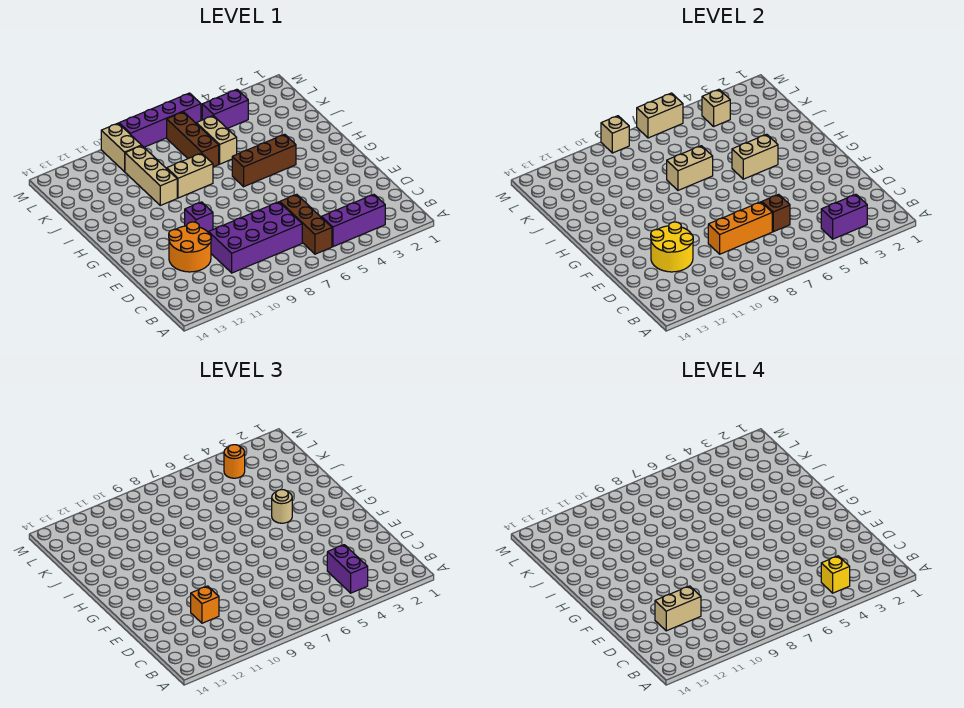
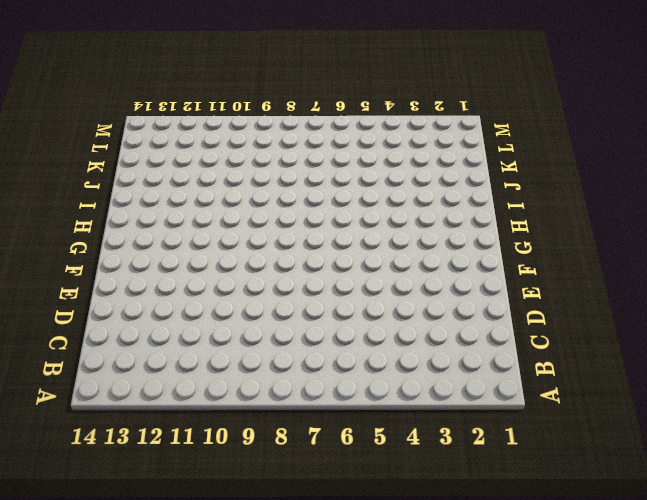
none -> purple 1x3 brick [321,194,385,247]
none -> brown 1x3 brick [280,194,332,254]
none -> purple 2x4 brick [209,202,302,273]

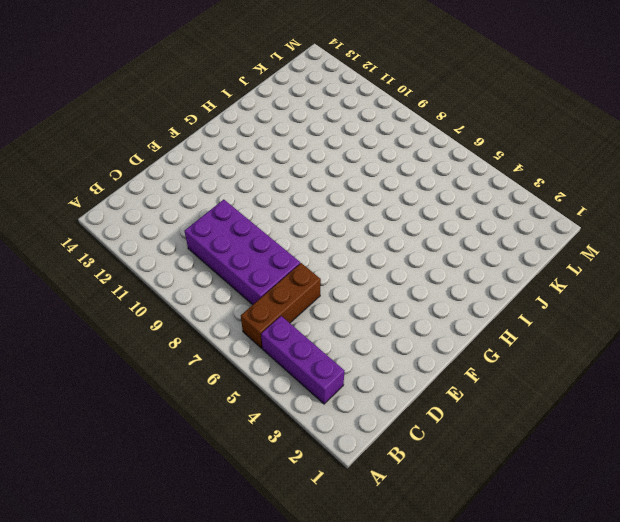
none -> orange 2x2 round brick [169,222,211,272]
none -> purple 1x1 brick [185,202,213,233]
none -> brown 1x3 brick [232,134,296,187]

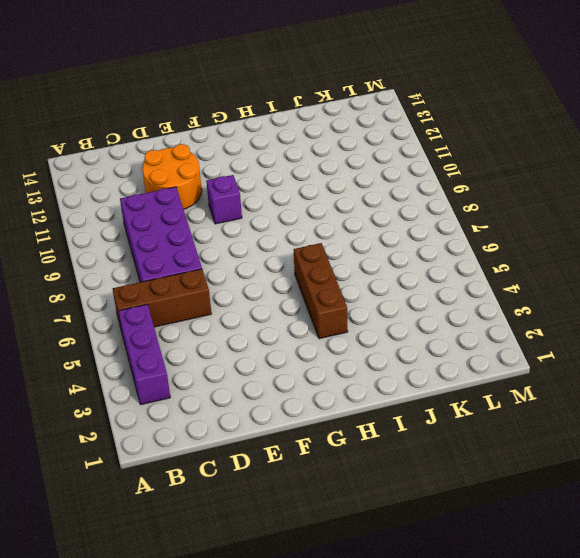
none -> tan 1x2 brick [167,153,213,198]
none -> tan 1x3 brick [125,146,177,205]
none -> tan 1x2 brick [196,116,237,164]

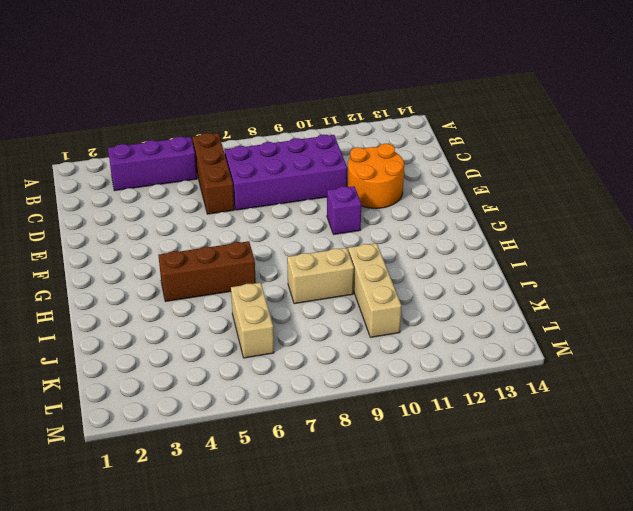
none -> brown 1x3 brick [167,112,219,167]
none -> purple 1x2 brick [202,89,248,129]
none -> tan 1x2 brick [101,123,142,172]

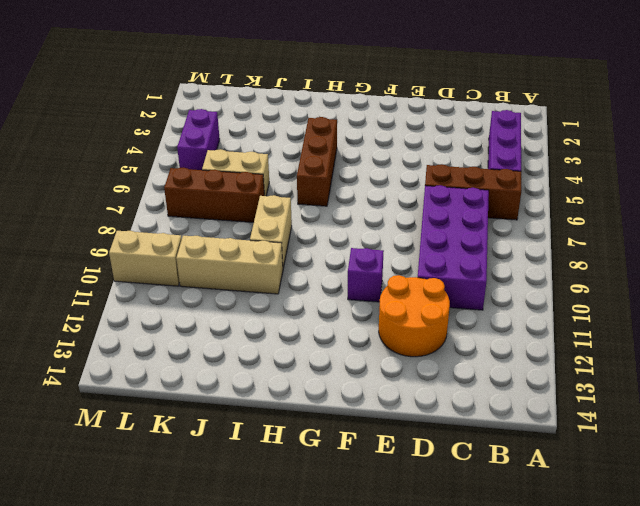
none -> purple 1x4 brick [119,93,201,147]
none -> purple 1x2 brick [821,194,867,239]
none -> brown 1x1 brick [762,194,790,232]

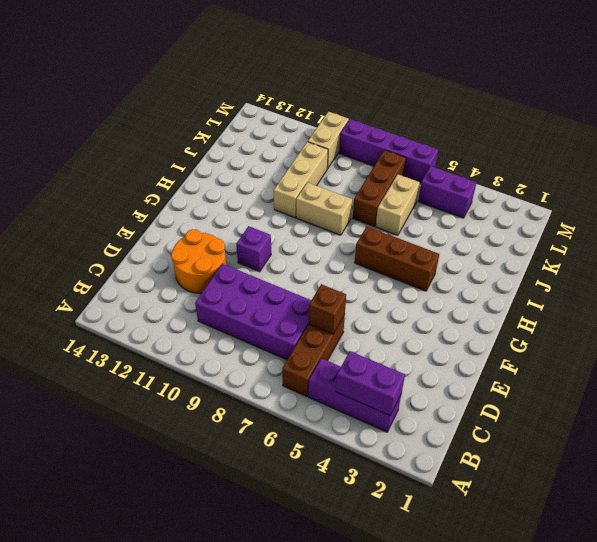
none -> orange 1x3 brick [708,202,772,254]
none -> yellow 2x2 round brick [651,222,693,272]
none -> tan 1x2 brick [732,134,778,179]

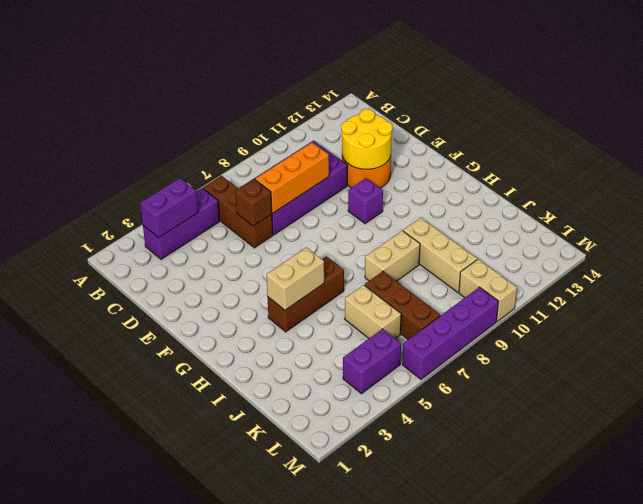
none -> tan 1x2 brick [667,146,713,190]
none -> tan 1x1 brick [702,89,730,126]
none -> tan 1x2 brick [637,93,683,138]

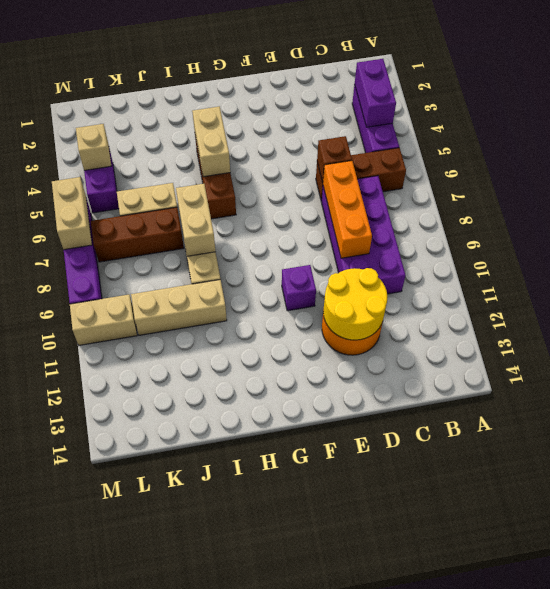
none -> tan 1x1 brick [601,116,629,153]
none -> purple 1x2 brick [327,545,368,593]
none -> orange 1x1 brick [191,586,219,623]

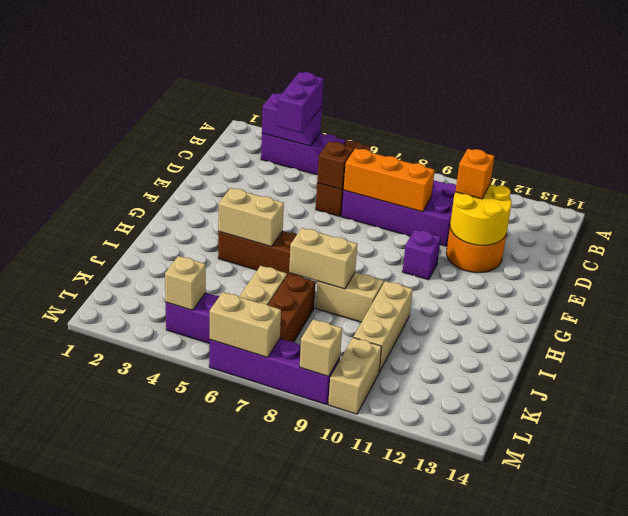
none -> tan 1x1 round brick [272,490,292,523]
none -> orange 1x1 round brick [224,445,245,478]
none -> yellow 1x1 brick [821,556,850,593]

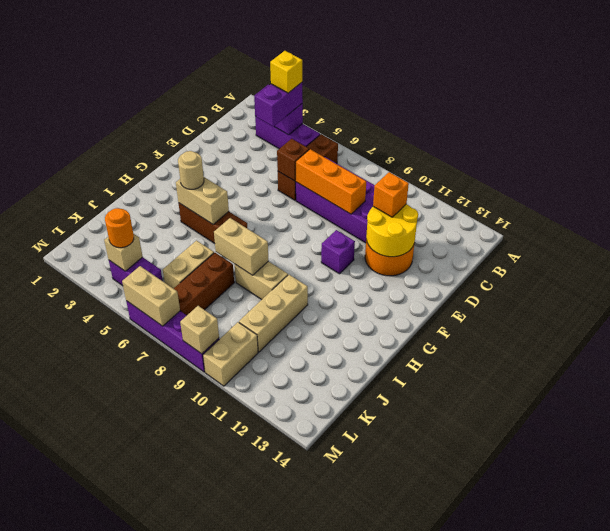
none -> tan 1x2 brick [655,586,701,631]

